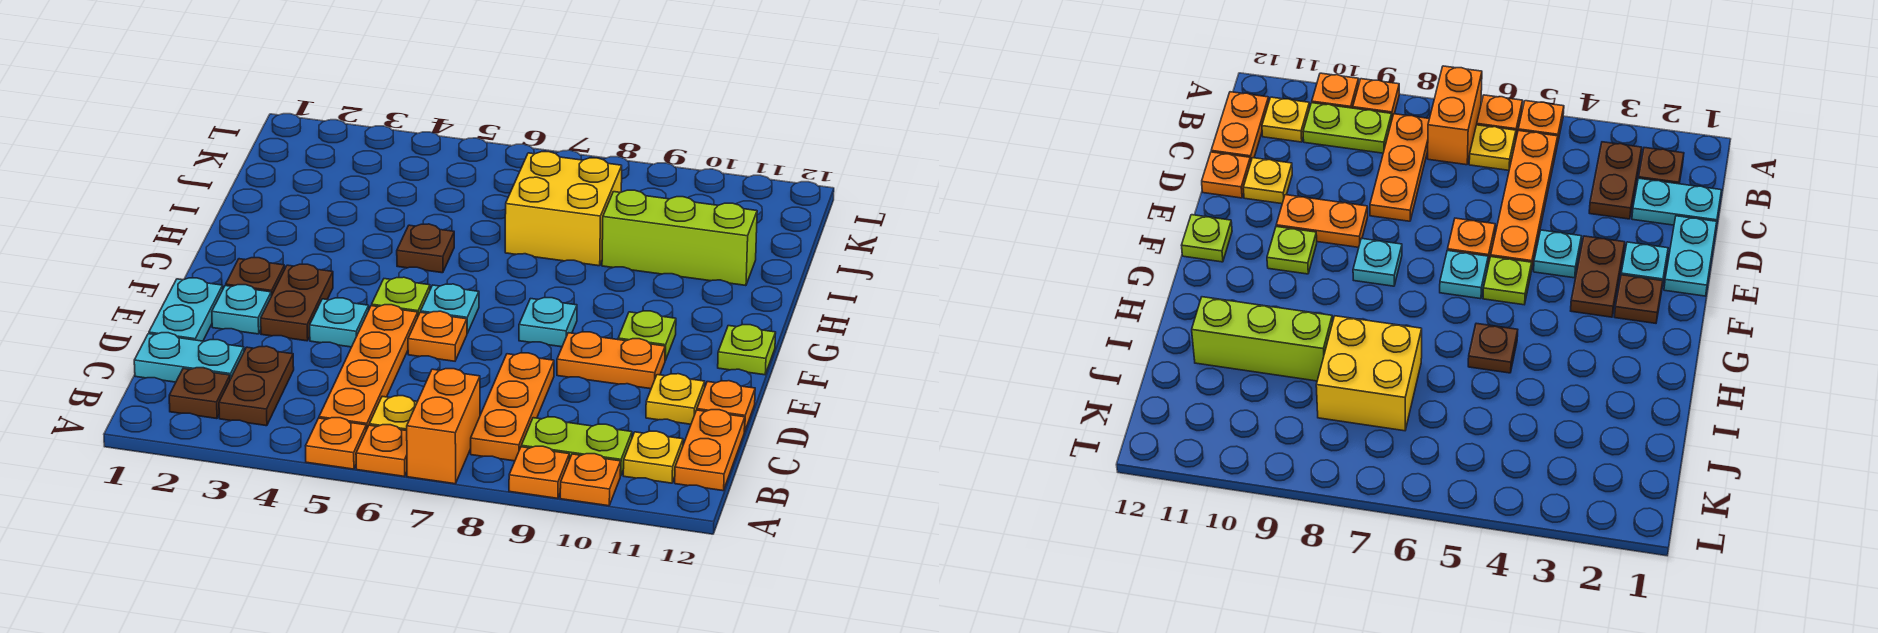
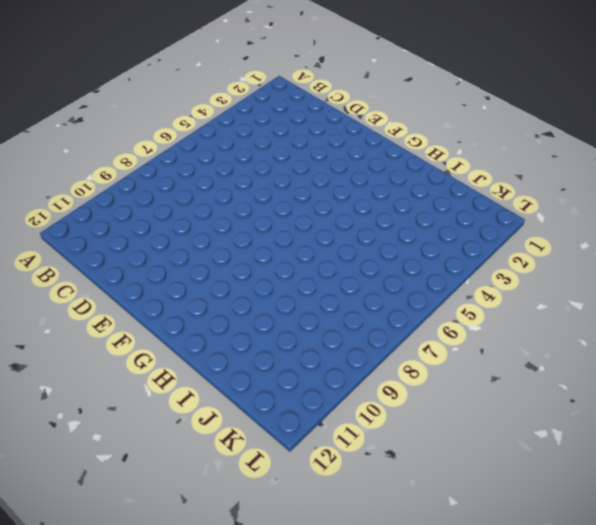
none -> orange 1x1 plate [306,418,366,469]
none -> orange 1x1 plate [356,425,407,476]
none -> orange 1x2 brick [407,369,480,484]
none -> orange 1x1 plate [509,446,569,498]

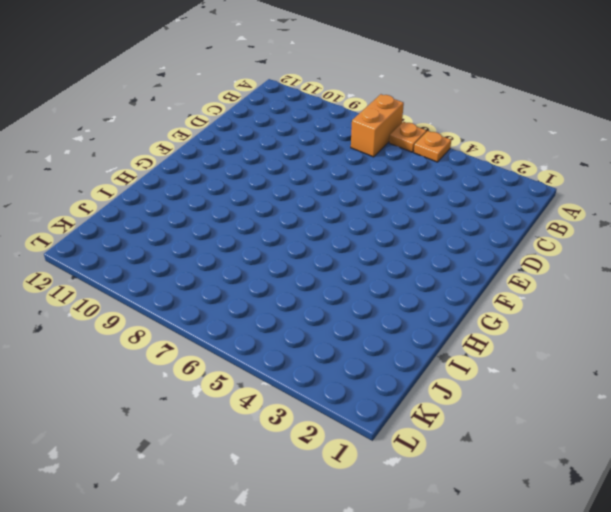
none -> orange 1x1 plate [509,446,569,498]
none -> orange 1x1 plate [560,454,621,506]
none -> brown 1x1 plate [169,368,230,419]
none -> brown 1x2 plate [219,346,294,426]

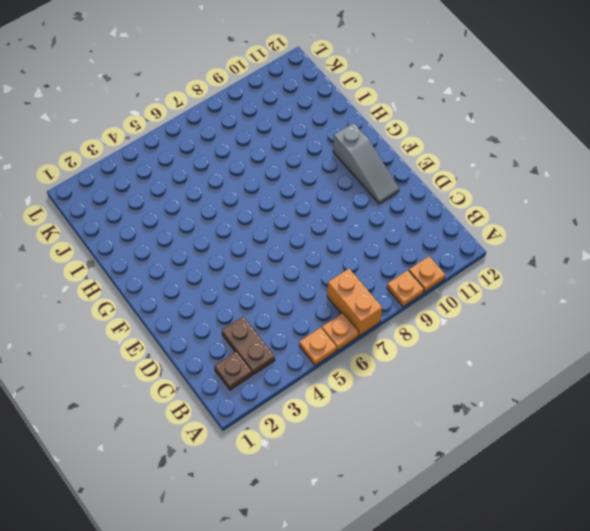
grey 1x3 slope [333,123,399,204] -> none
none -> orange 1x4 plate [319,305,418,430]
none -> yellow 1x1 plate [369,396,417,431]
none -> orange 1x3 plate [471,353,554,461]
none -> lime 1x2 plate [521,417,632,476]

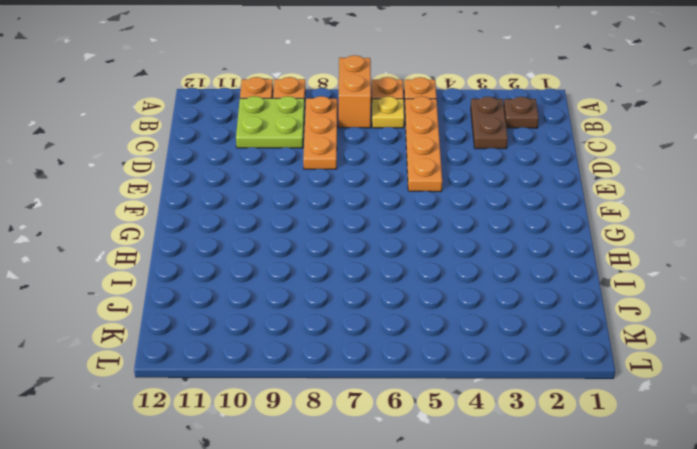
lime 2x2 plate [236,96,305,148] -> lime 1x2 plate [521,417,632,476]
none -> yellow 1x1 plate [623,431,683,483]
none -> orange 1x2 plate [675,410,745,491]
none -> cyan 1x2 plate [134,333,244,382]
none -> cyan 1x2 plate [149,278,223,341]

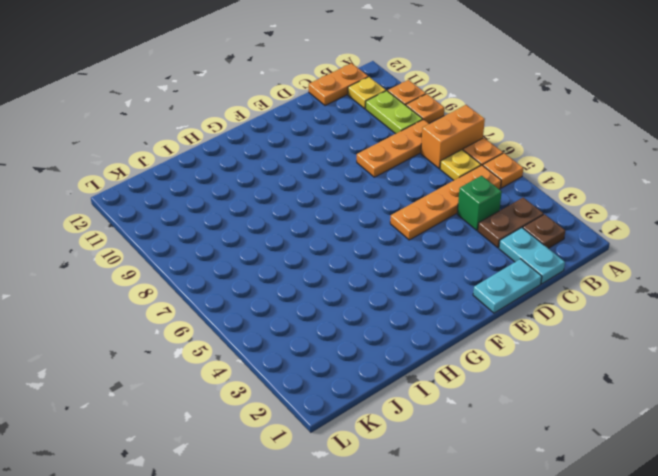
green 1x1 brick [457,176,502,230] -> none
none -> yellow 1x1 plate [646,374,705,424]
none -> orange 1x1 plate [697,381,755,432]
none -> cyan 1x1 plate [212,285,271,334]
none -> brown 1x2 plate [261,264,333,341]

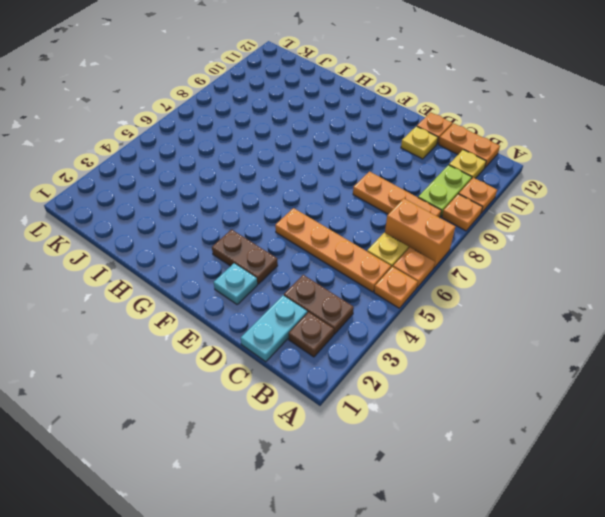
none -> cyan 1x2 plate [149,278,223,341]
none -> cyan 1x1 plate [310,298,369,347]
none -> orange 1x1 plate [408,311,467,361]
none -> orange 1x2 plate [557,332,665,389]

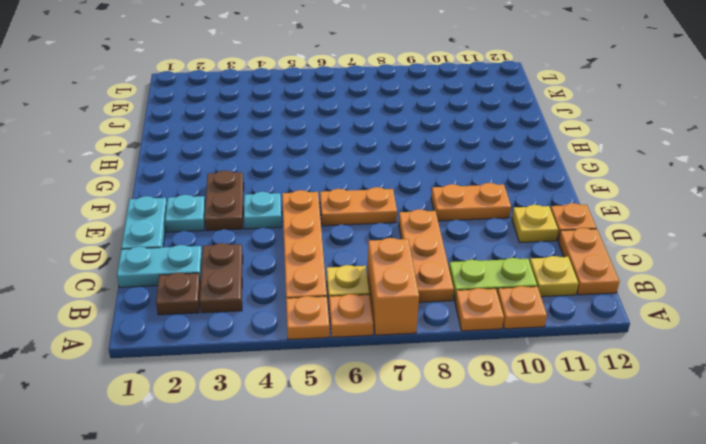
orange 1x2 plate [320,187,397,226] -> orange 1x1 plate [408,311,467,361]
none -> brown 1x1 plate [226,258,285,296]
none -> lime 1x1 plate [372,277,430,315]
none -> cyan 1x1 plate [421,284,479,333]
none -> cyan 1x1 plate [519,298,577,347]

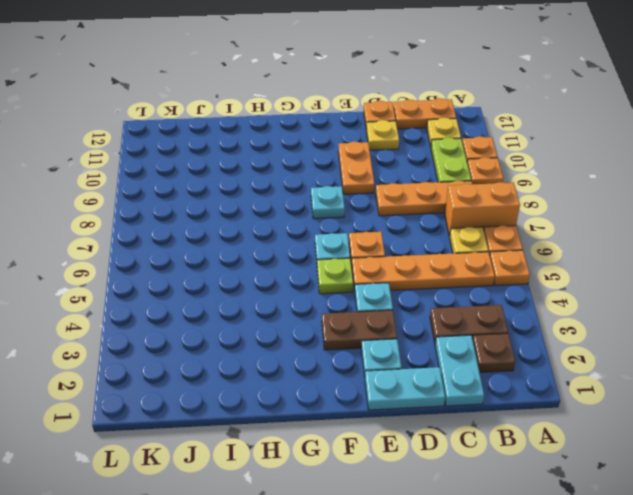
none -> brown 1x1 plate [226,258,285,296]
none -> lime 1x1 plate [618,311,676,360]
none -> lime 1x1 plate [718,325,776,375]
none -> brown 1x1 plate [397,224,454,273]

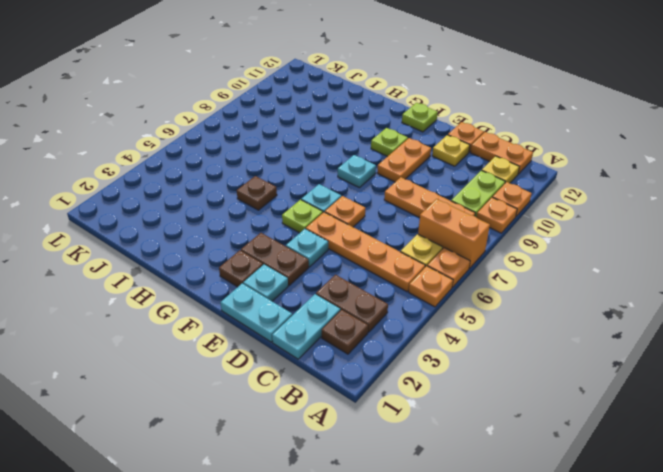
none -> yellow 2x2 brick [505,152,622,266]
none -> lime 1x3 brick [602,190,757,286]

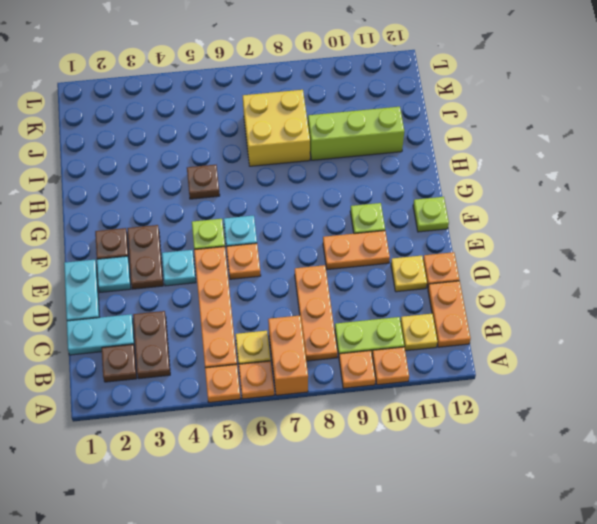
none -> cyan 1x1 plate [519,298,577,347]

